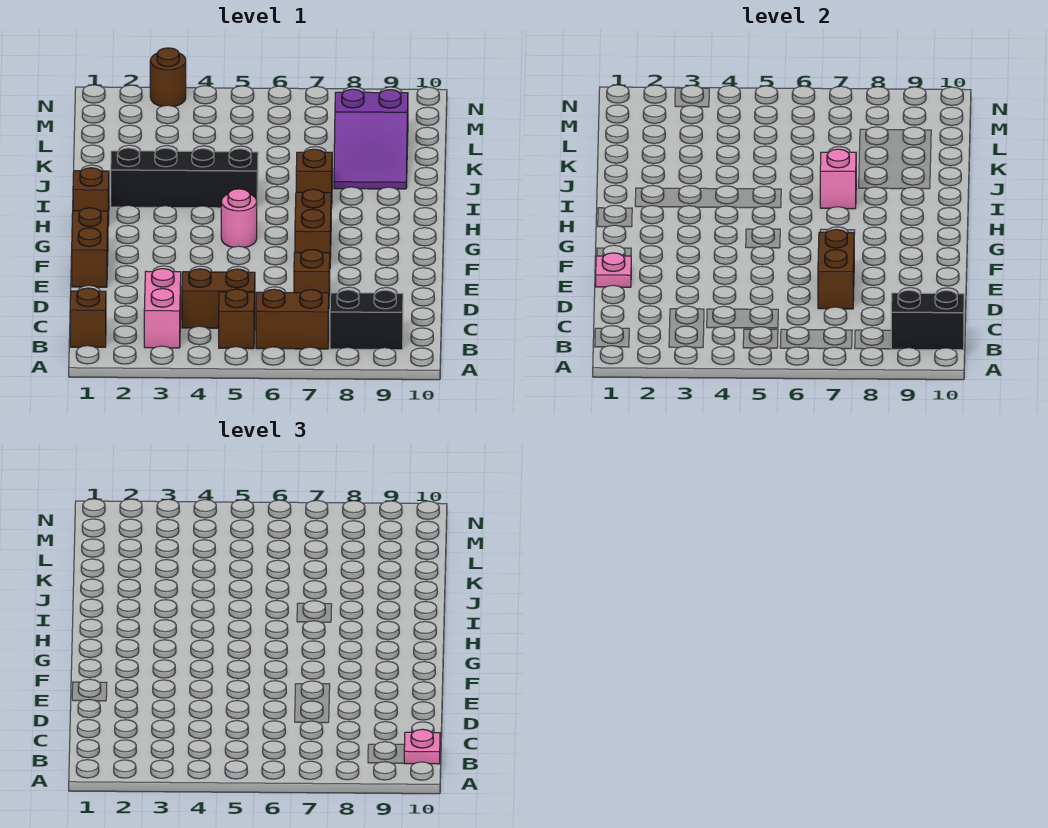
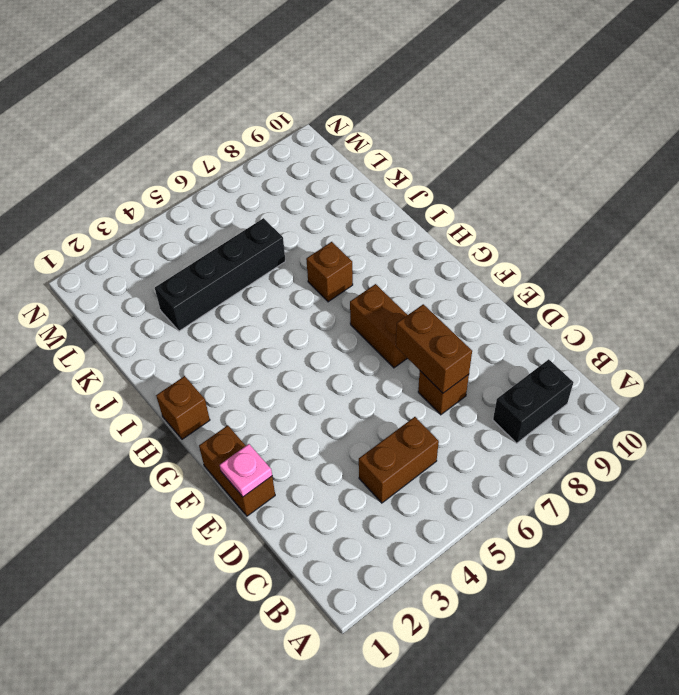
black 1x4 brick [155,218,285,331] -> black 1x4 brick moved to [111,148,258,208]
none -> brown 1x1 brick [70,288,106,347]
none -> pink 1x2 brick [144,269,181,348]
none -> brown 1x1 brick [219,289,255,349]

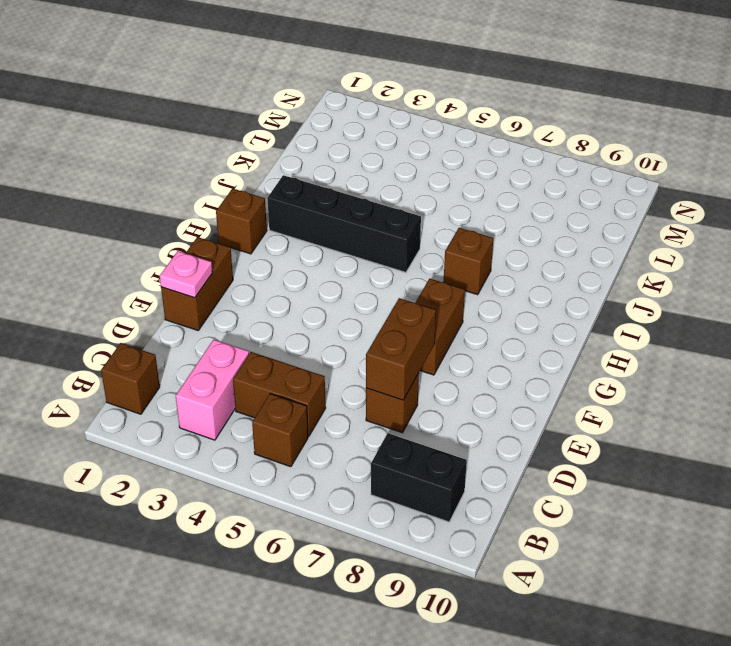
none -> brown 1x2 brick [256,289,329,349]
none -> pink 1x1 round brick [221,189,257,247]
none -> purple 2x3 slope [334,89,408,189]

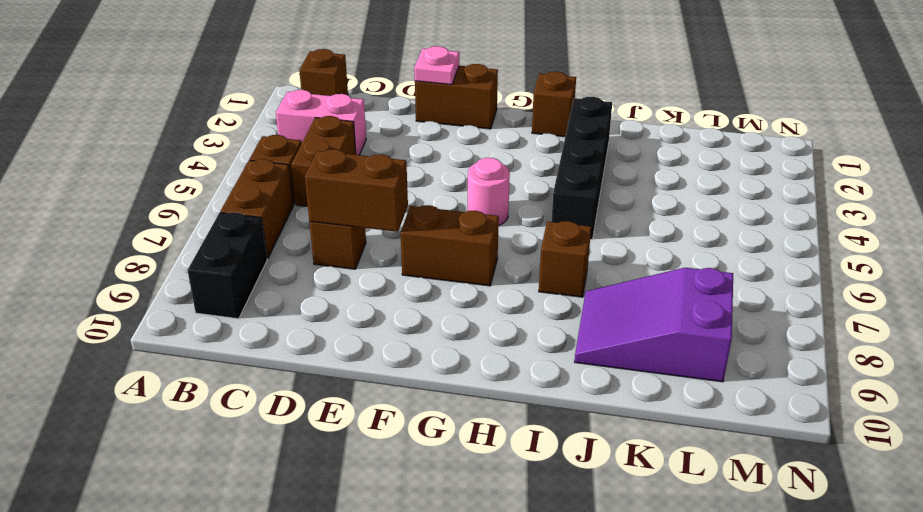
none -> brown 1x1 round brick [150,48,186,106]
none -> black 1x2 brick [891,290,964,350]
none -> pink 1x1 brick [820,149,856,209]

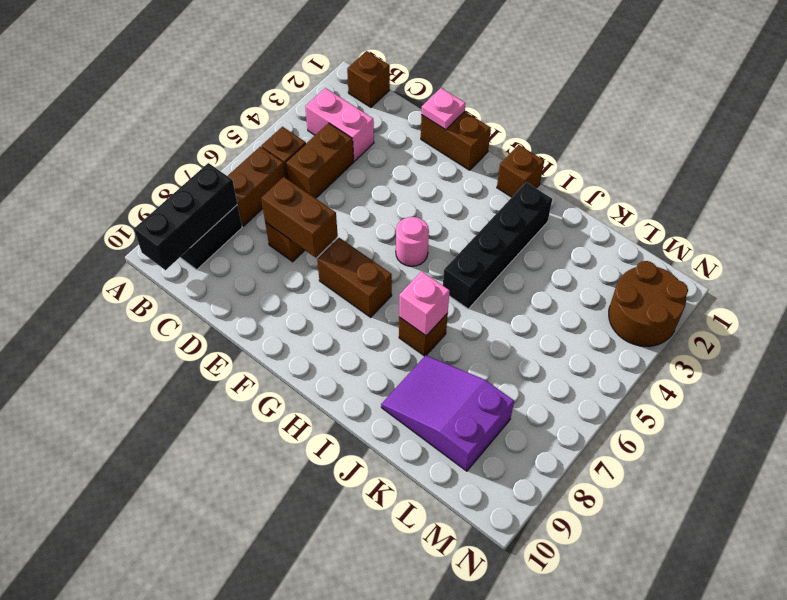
black 1x3 brick [134,163,237,270] -> black 1x2 brick [891,290,964,350]
brown 2x2 round brick [609,261,688,346] -> brown 1x1 round brick [150,48,186,106]
none -> pink 1x1 plate [404,729,440,764]

